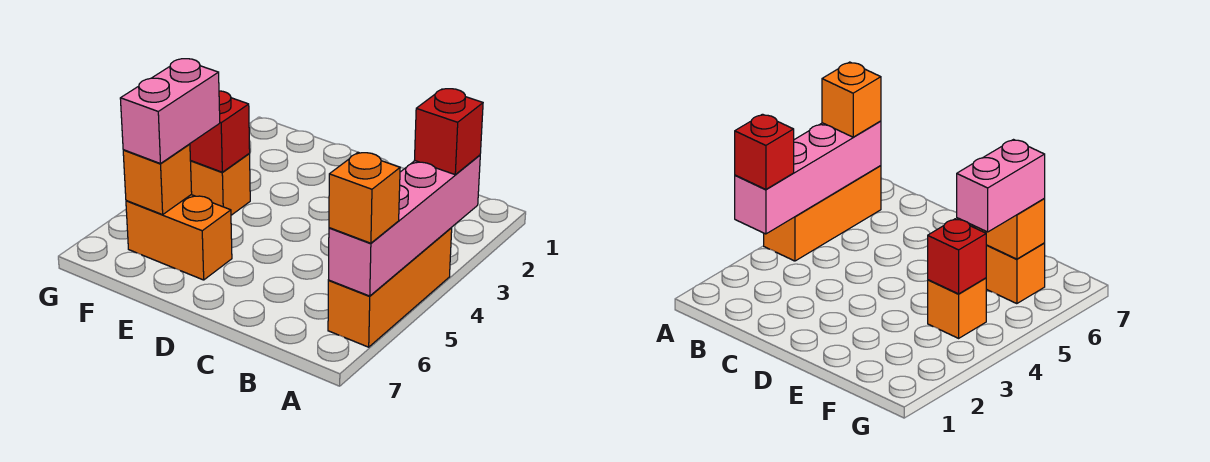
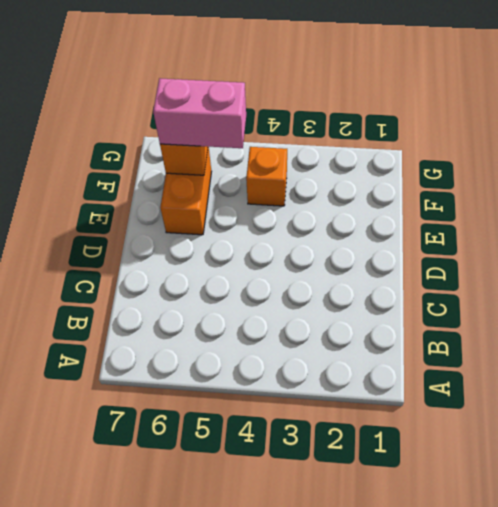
none -> orange 1x3 brick [328,228,452,347]
none -> pink 1x4 brick [328,155,480,296]

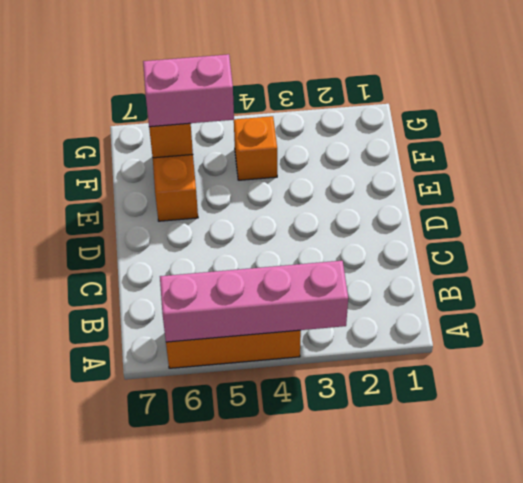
none -> red 1x1 brick [190,91,250,172]
none -> red 1x1 brick [415,89,483,175]

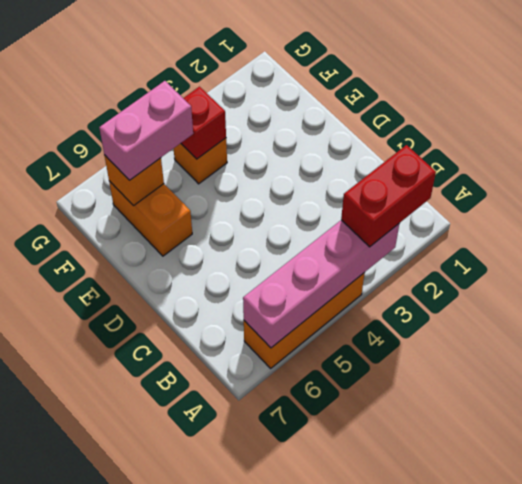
red 1x2 brick [341,145,436,247] -> red 1x1 brick [415,89,483,175]
none -> orange 1x1 brick [329,152,400,243]

